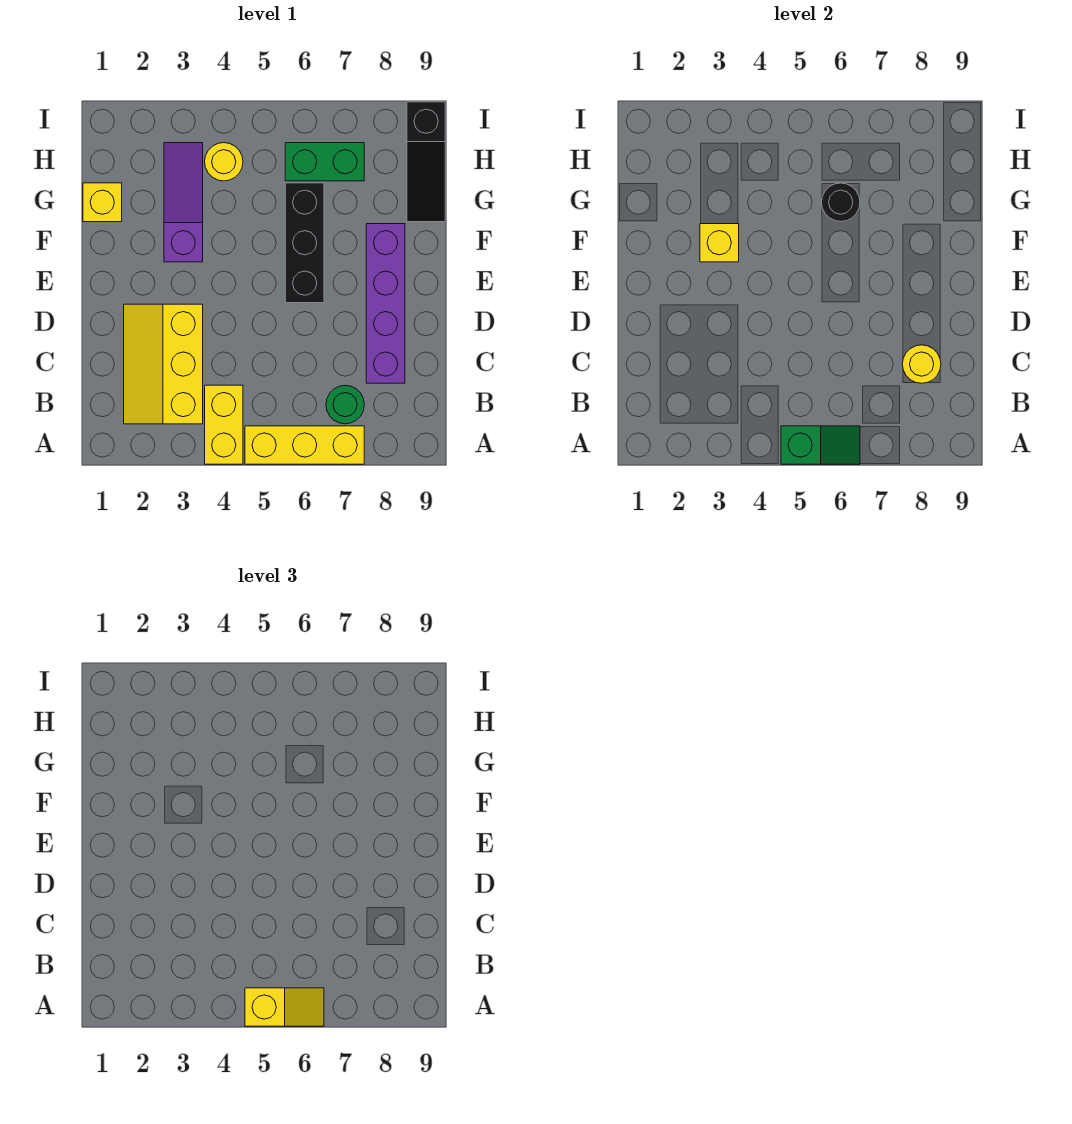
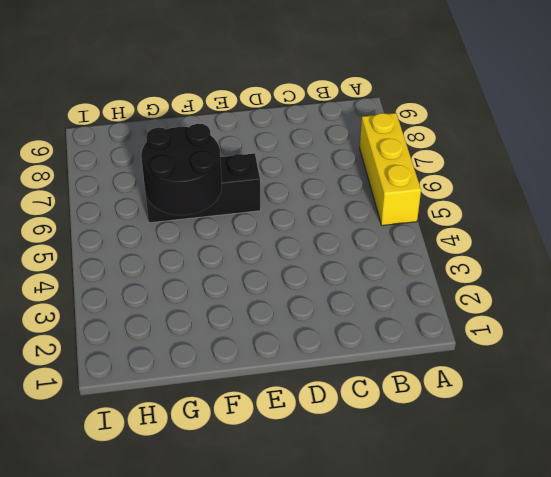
black 2x2 round brick [141,124,222,215] -> black 1x1 round brick [822,183,860,222]
none -> yellow 1x2 brick [205,385,243,464]
none -> yellow 2x3 slope [124,304,203,424]
none -> green 1x1 round brick [326,385,364,424]

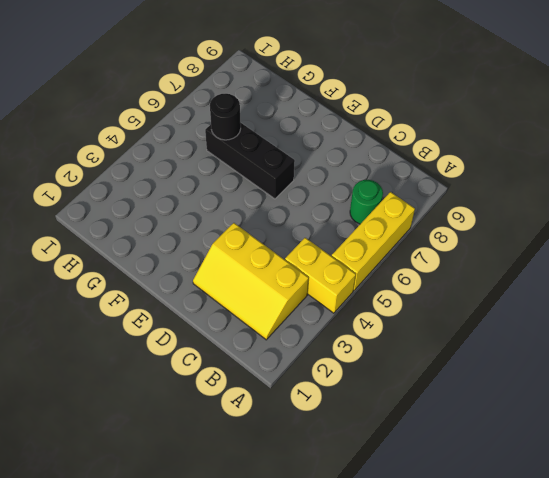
none -> purple 1x4 brick [366,224,405,383]
none -> purple 1x3 slope [164,143,203,262]
none -> yellow 1x1 brick [83,183,122,222]

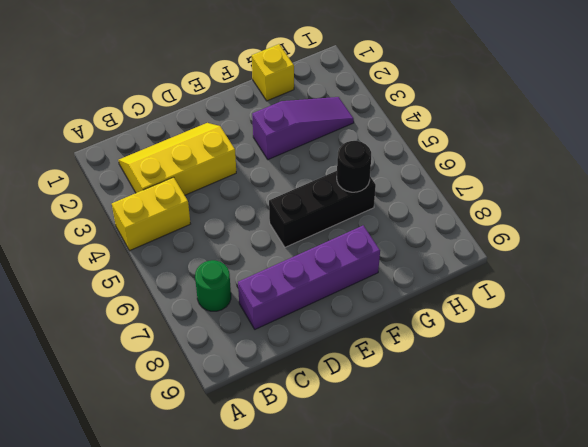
none -> yellow 1x3 brick [245,426,364,464]
none -> black 1x3 slope [407,102,445,222]
none -> yellow 1x1 round brick [205,143,243,181]

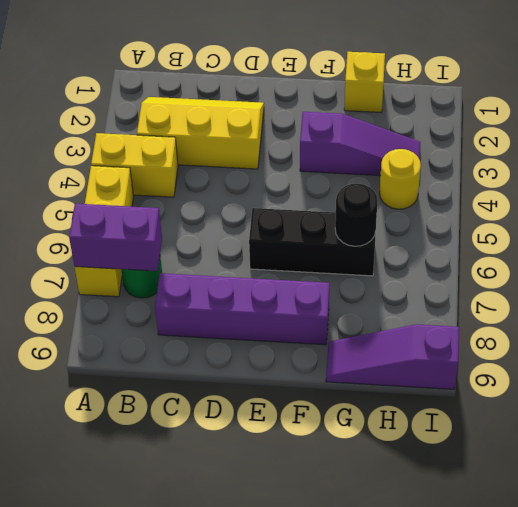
purple 1x2 brick [69,204,162,271] -> none
purple 1x3 slope [326,324,459,389] -> black 1x3 slope [407,102,445,222]
none -> green 1x2 brick [285,143,364,181]
none -> green 1x2 slope [781,426,860,464]
none -> yellow 1x1 round brick [902,345,941,383]

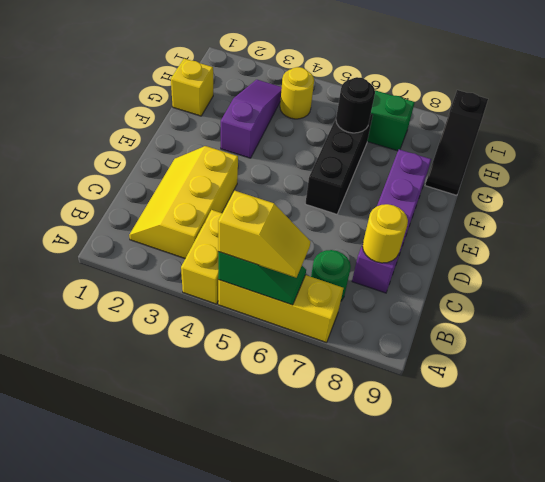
none -> yellow 1x1 brick [700,224,739,262]

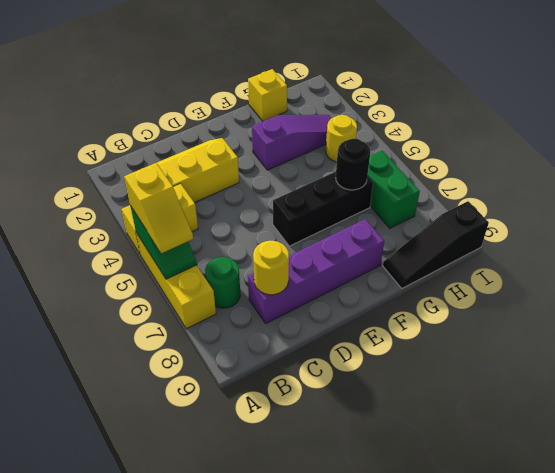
none -> yellow 1x1 brick [700,224,739,262]

